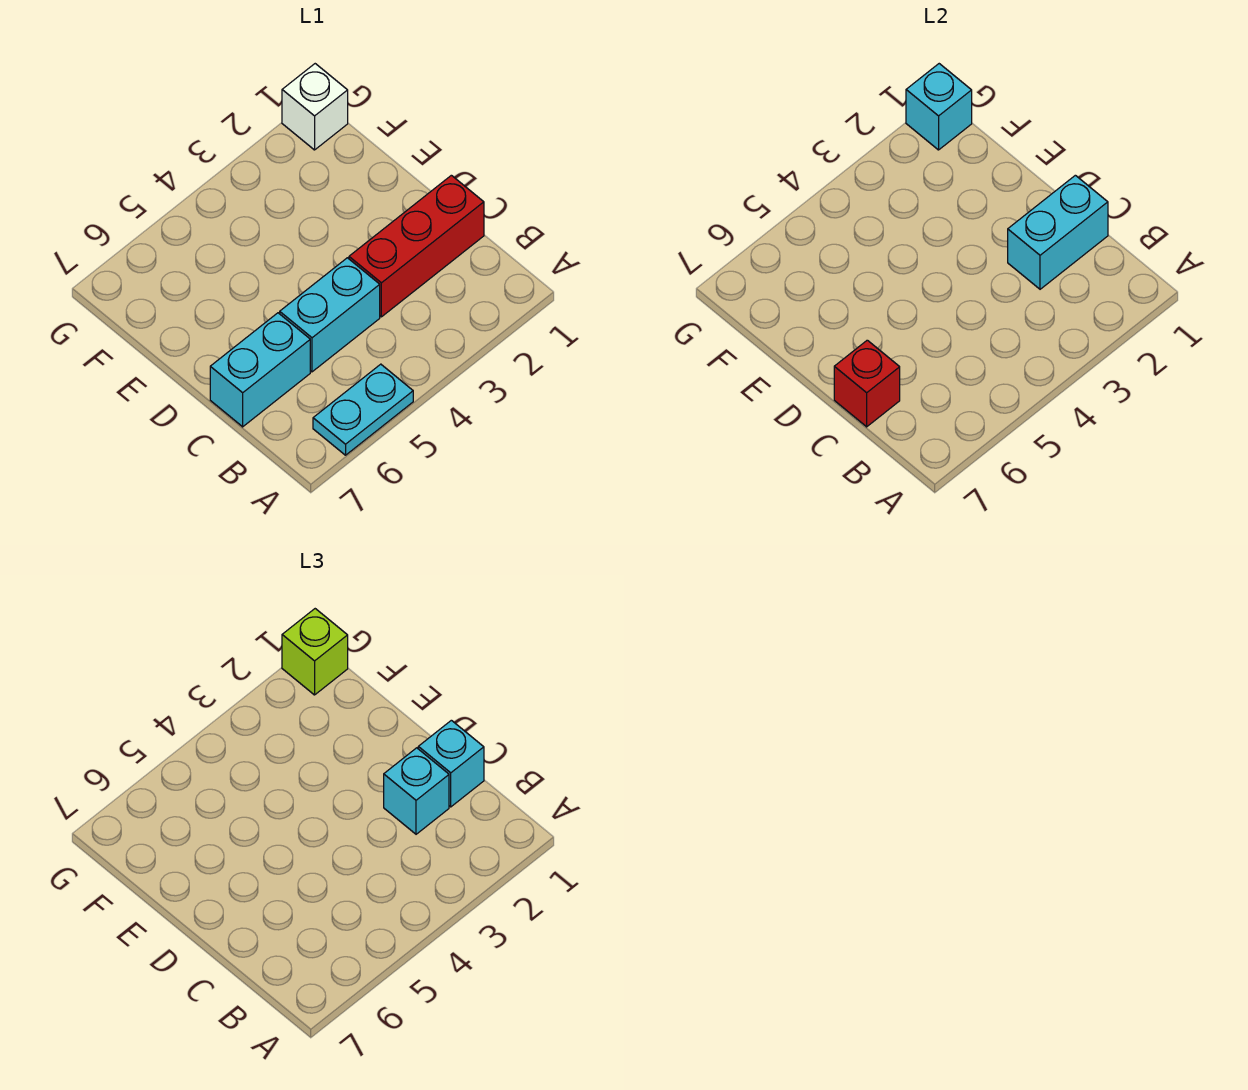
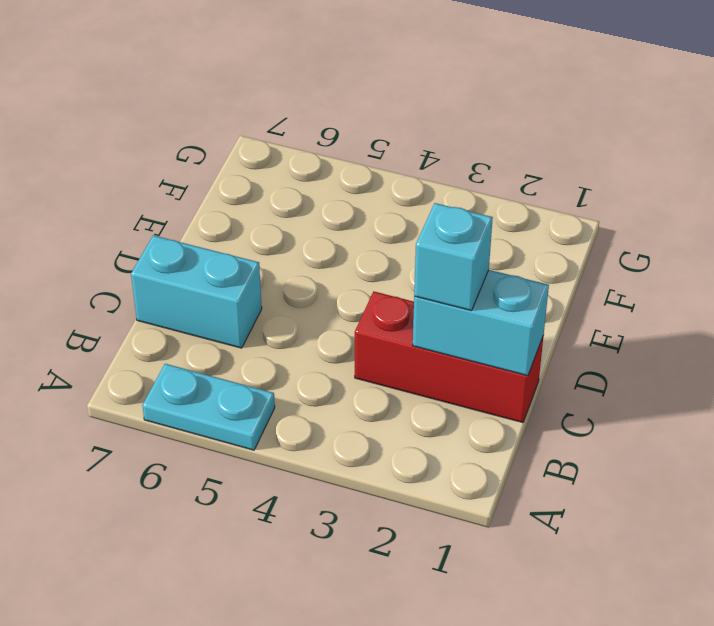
none -> cyan 1x2 brick [280,258,380,372]
none -> white 1x1 brick [282,64,348,150]

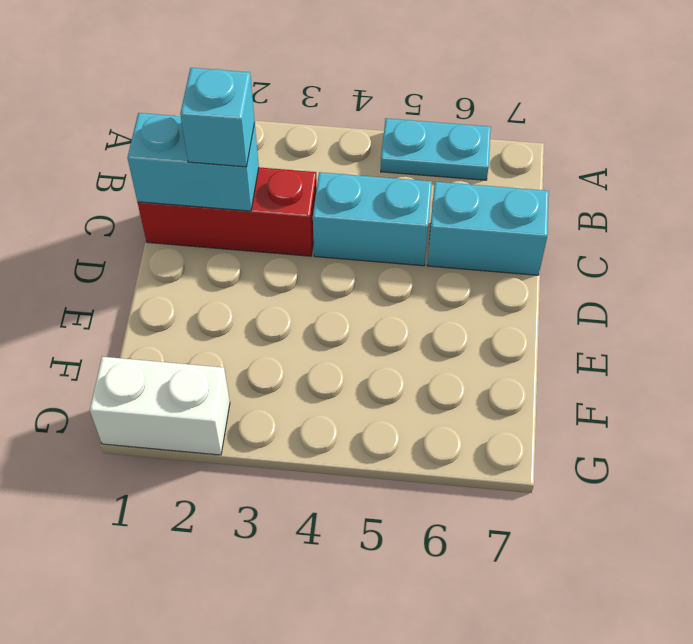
white 1x2 brick [90,357,230,455] -> white 1x1 brick [282,64,348,150]
none -> red 1x1 brick [834,340,900,427]
none -> cyan 1x1 brick [906,64,972,150]

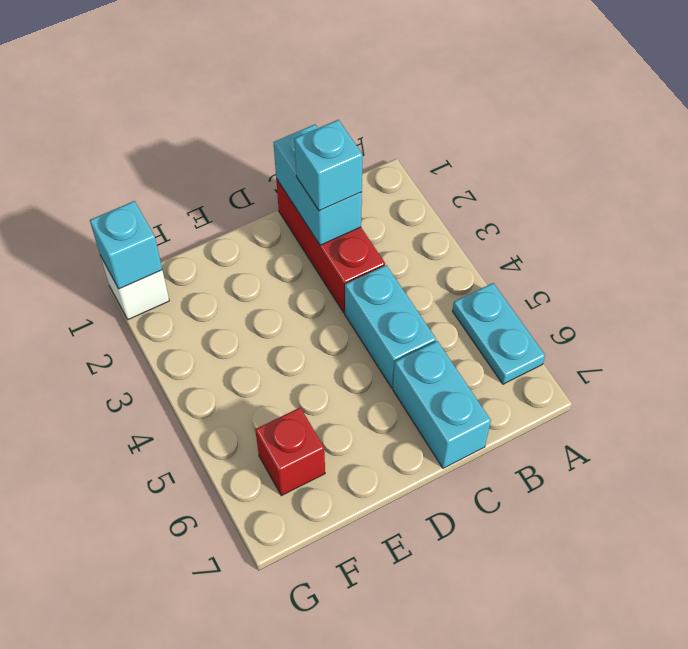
red 1x1 brick [255,408,325,496] -> red 1x1 brick moved to [834,340,900,427]
none -> cyan 1x1 brick [418,720,484,807]
none -> lime 1x1 brick [282,609,348,695]

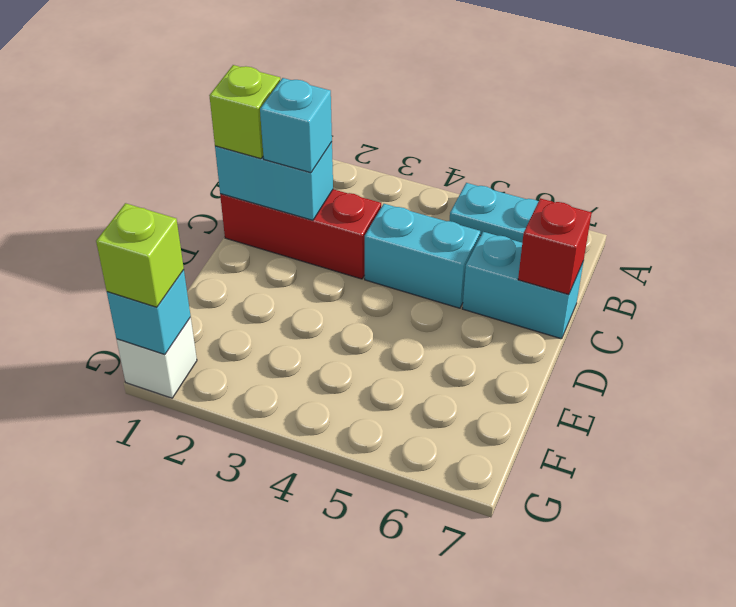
lime 1x1 brick [209,65,280,159] -> cyan 1x1 brick [418,720,484,807]

